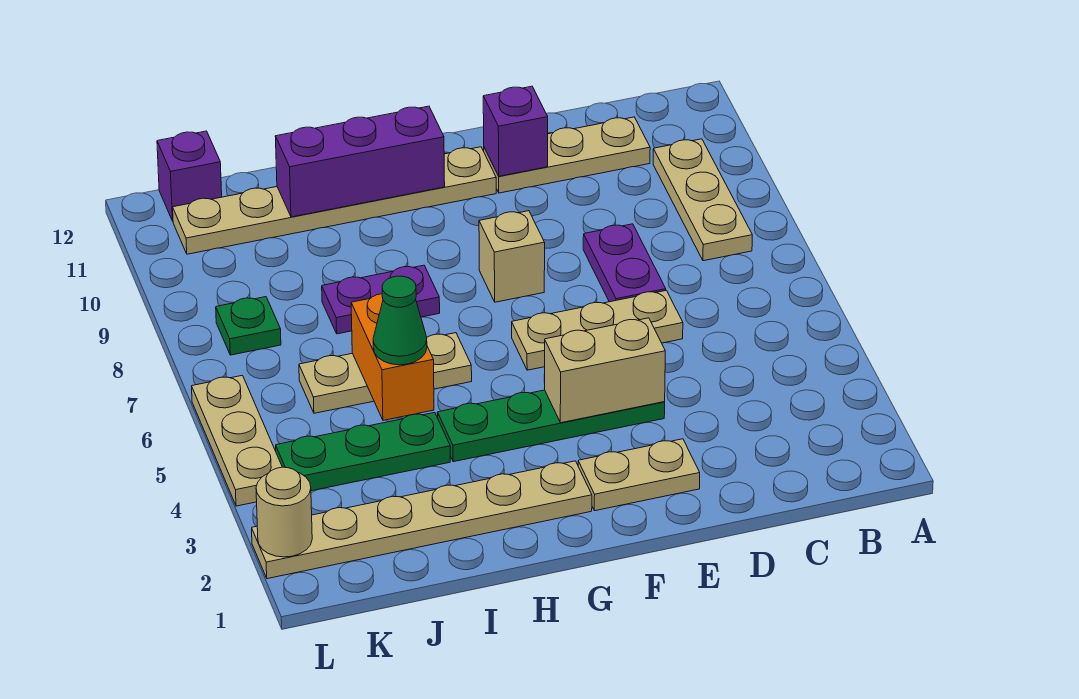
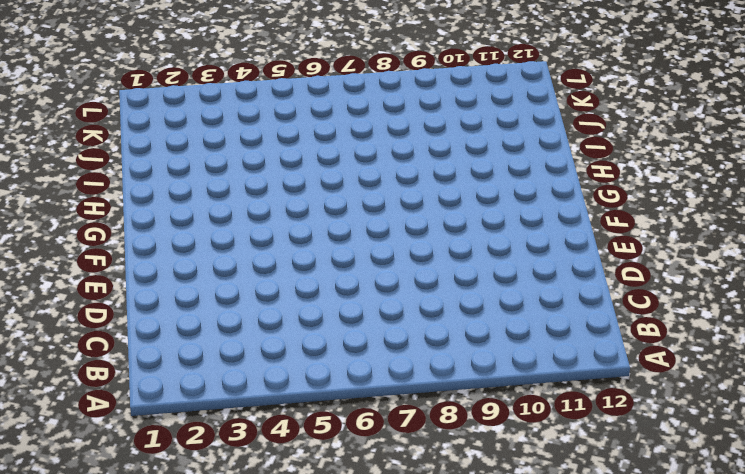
none -> tan 1x3 plate [653,139,752,261]
none -> tan 1x3 plate [484,117,650,193]
none -> tan 1x3 plate [512,290,683,370]

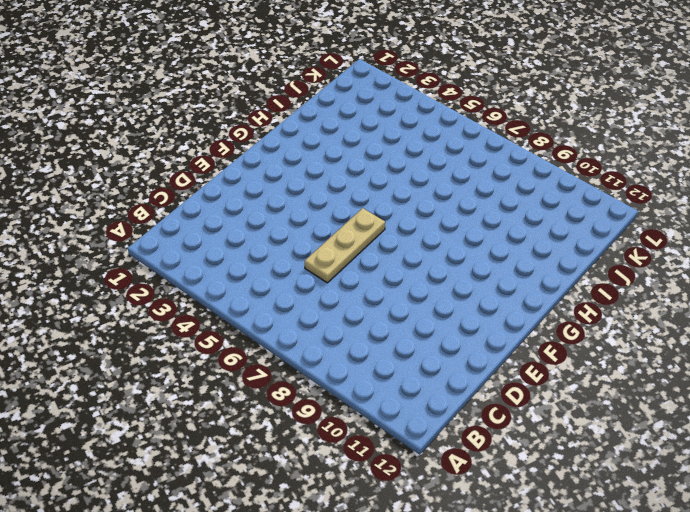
none -> tan 1x3 plate [653,139,752,261]
none -> tan 1x3 plate [484,117,650,193]
none -> purple 1x2 plate [583,224,666,302]

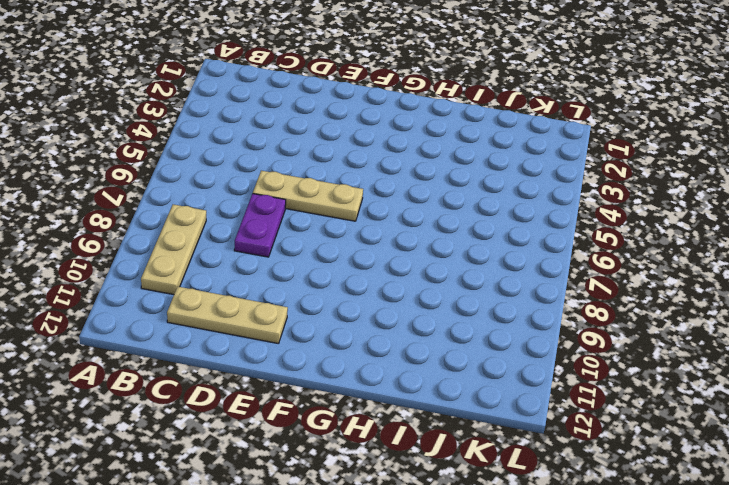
none -> tan 1x2 plate [578,439,700,511]
none -> green 1x4 plate [437,390,665,462]
none -> tan 1x1 brick [479,211,545,302]

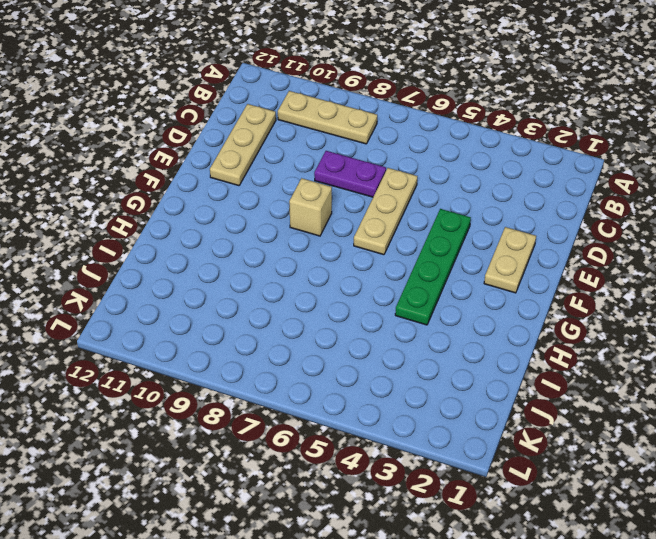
none -> tan 1x6 plate [173,147,496,254]
none -> tan 1x6 plate [252,461,592,579]
none -> tan 1x3 plate [299,333,472,413]

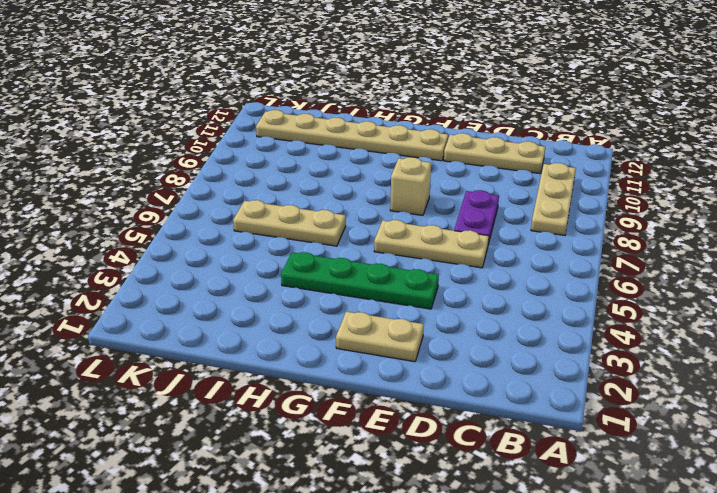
none -> tan 1x6 plate [252,461,592,579]
none -> purple 1x2 plate [322,265,440,334]
none -> green 1x3 plate [276,412,450,491]

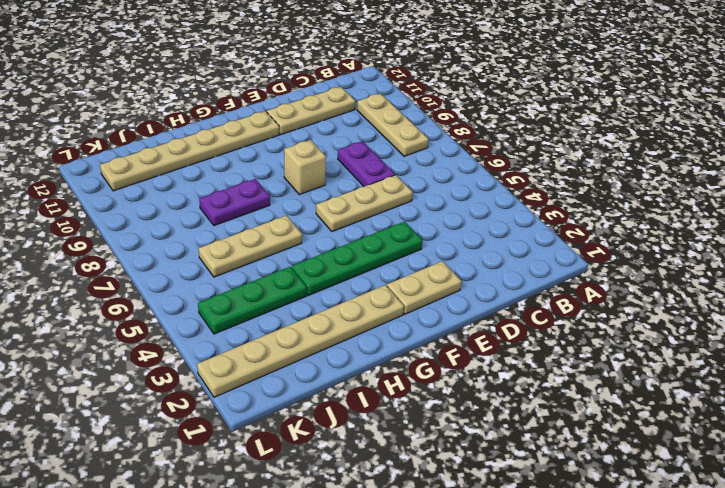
none -> green 1x1 plate [216,297,281,355]
none -> purple 1x1 brick [157,131,222,221]
none -> tan 1x3 plate [192,375,282,506]

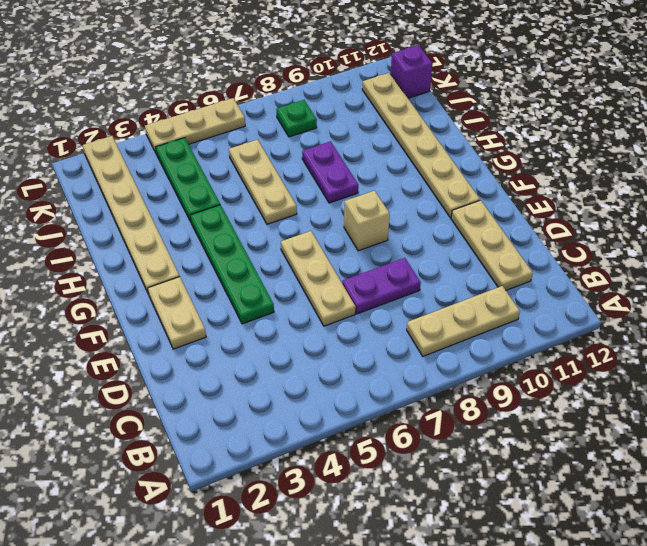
none -> tan 1x2 brick [544,318,665,423]
none -> purple 1x1 brick [483,86,548,176]
none -> purple 1x3 brick [275,106,445,217]

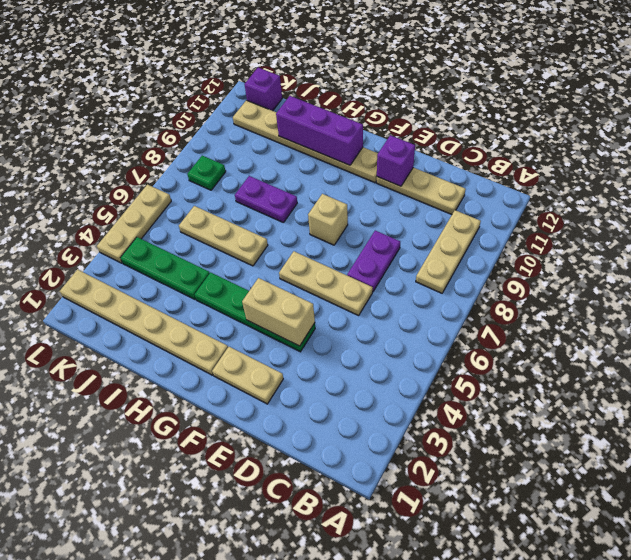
none -> orange 1x2 brick [351,294,434,420]
none -> tan 1x1 round brick [256,467,312,557]
none -> green 1x1 cone [373,276,427,365]

